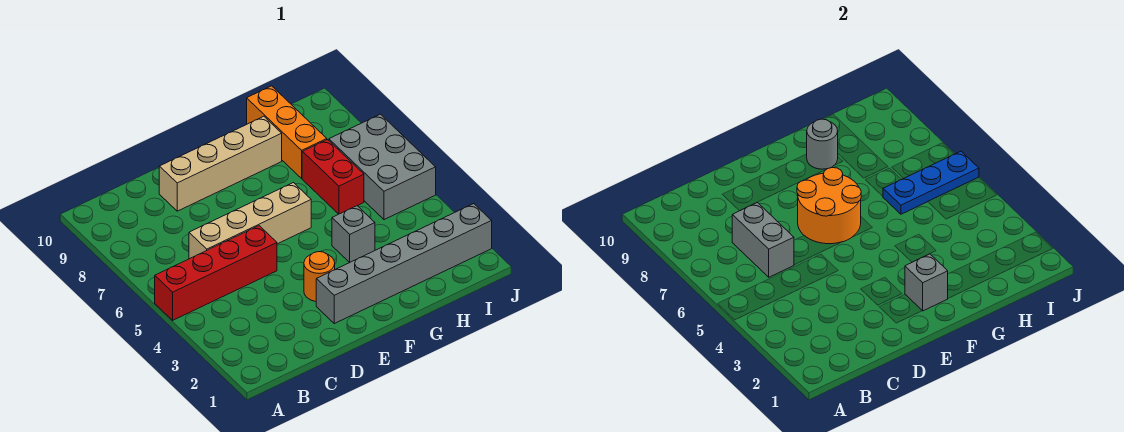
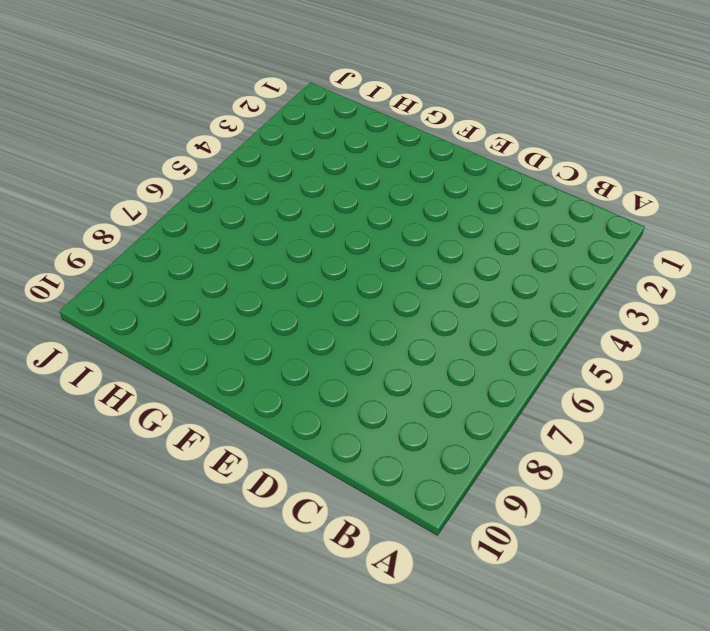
none -> red 1x4 brick [155,226,277,320]
none -> tan 1x4 brick [189,183,311,259]
none -> tan 1x4 brick [159,116,282,211]

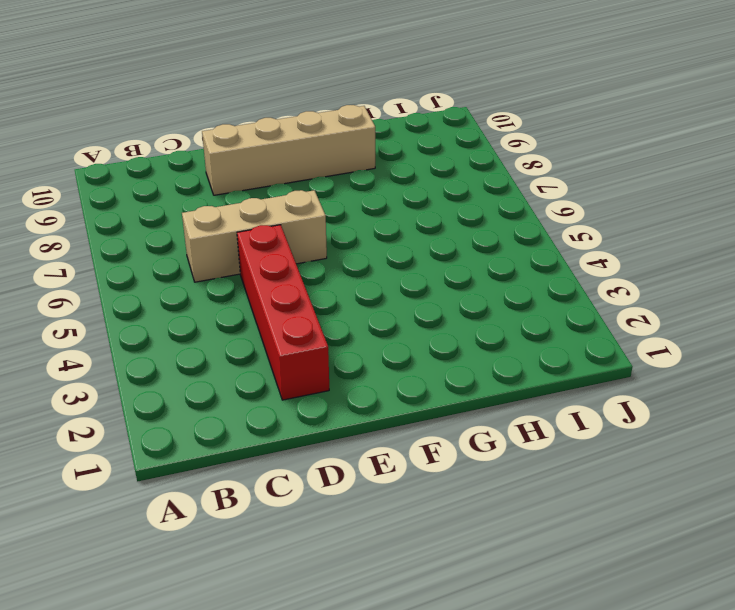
tan 1x3 brick [182,190,327,282] -> tan 1x4 brick [189,183,311,259]
red 1x4 brick [237,225,329,400] -> red 1x4 brick turned to [155,226,277,320]
none -> grey 1x6 brick [316,204,492,324]
none -> orange 1x1 round brick [304,252,335,301]
none -> grey 1x1 brick [332,206,375,263]

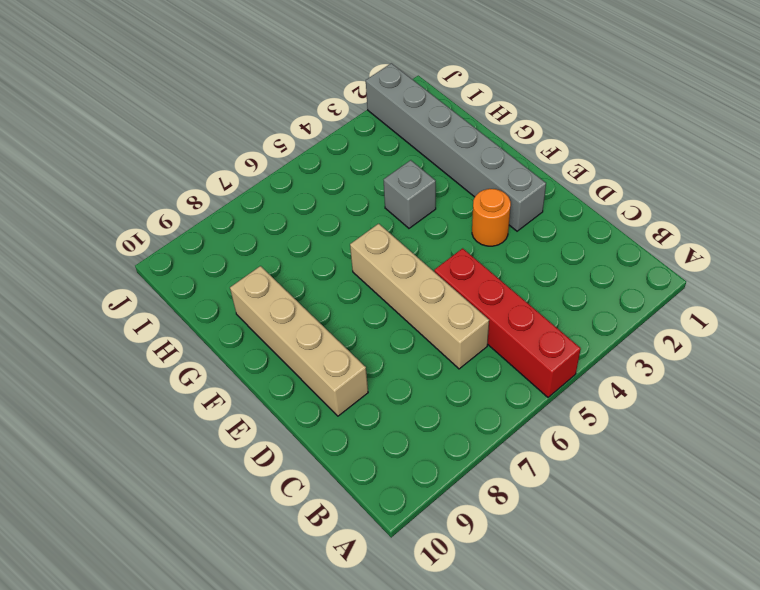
none -> red 1x2 brick [302,140,364,214]
none -> orange 1x3 brick [247,86,327,178]
none -> grey 2x3 brick [329,114,436,220]

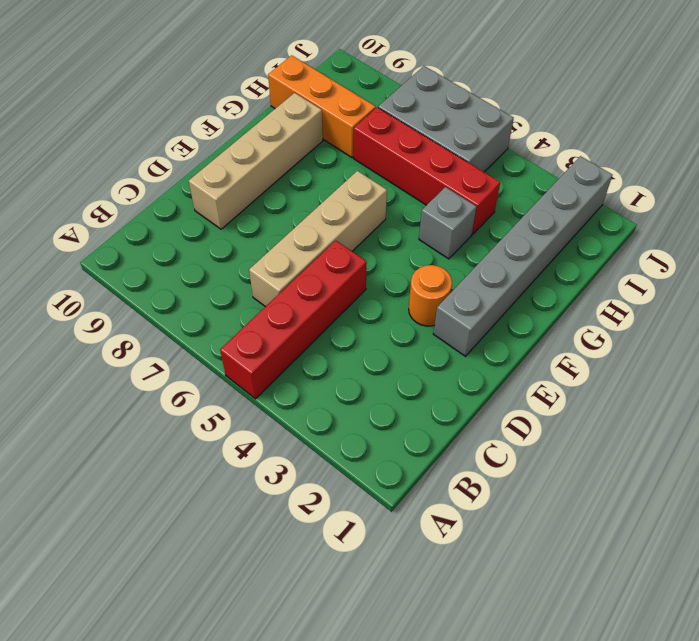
red 1x4 brick [354,107,500,234] -> red 1x2 brick [302,140,364,214]
none -> grey 1x2 brick [732,202,794,277]
none -> orange 2x2 round brick [797,168,861,244]
none -> grey 1x1 brick [905,254,948,311]

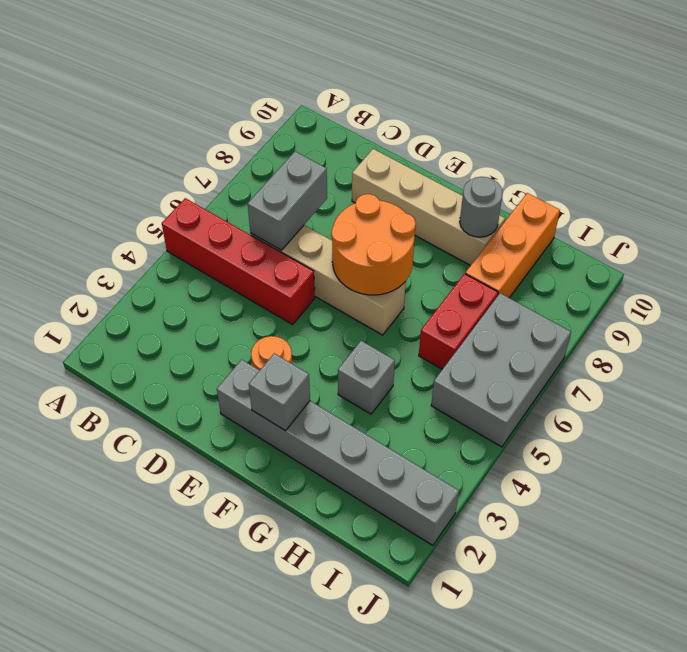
none -> blue 1x3 plate [883,151,979,214]

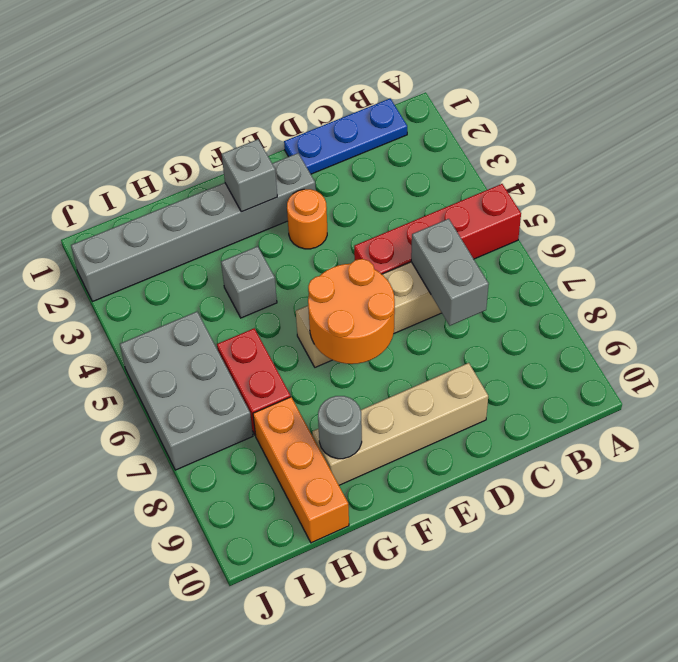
blue 1x3 plate [284,99,407,174] -> blue 1x3 plate moved to [883,151,979,214]

